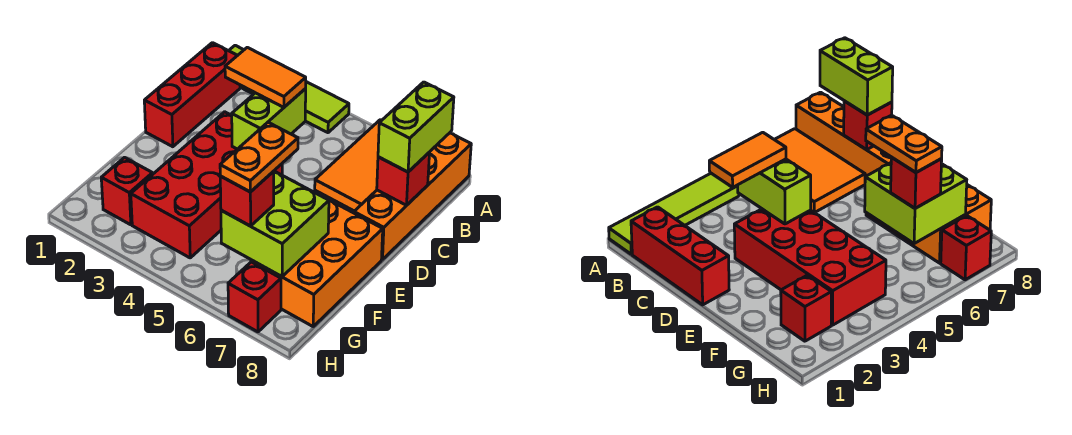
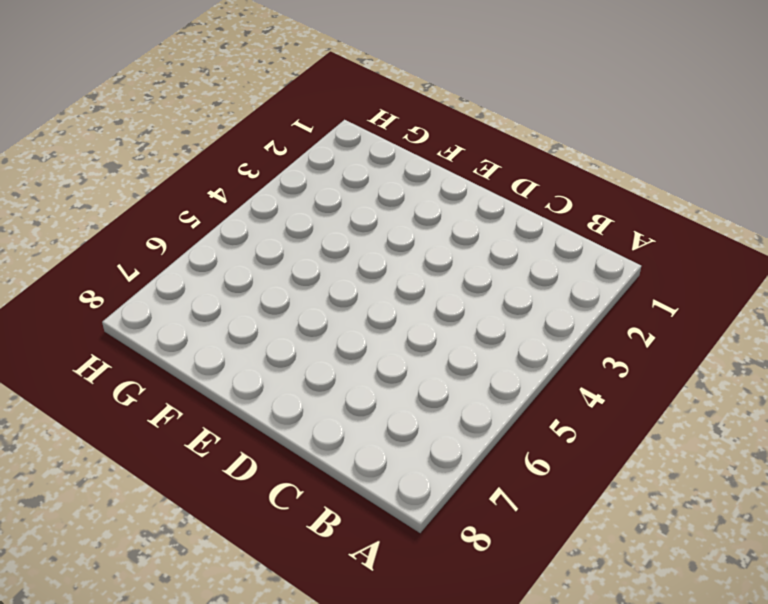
none -> lime 1x4 tile [229,45,349,133]
none -> orange 2x3 tile [315,120,382,211]
none -> orange 1x4 brick [354,133,471,260]

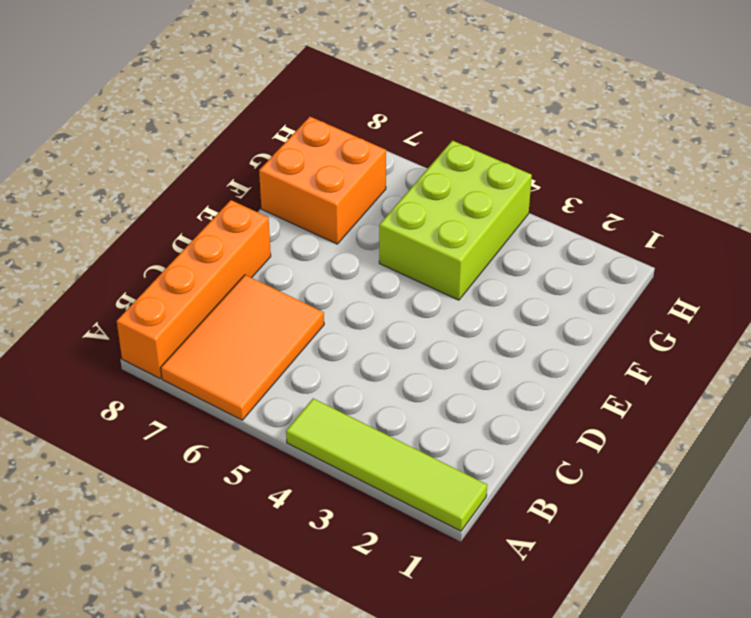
lime 2x3 brick [379,141,532,300] -> red 2x4 brick [131,112,282,258]
orange 2x2 brick [259,117,386,244] -> orange 2x3 brick [252,200,383,326]
none -> red 1x3 brick [144,43,240,147]
none -> red 1x1 brick [101,157,153,225]
none -> red 1x1 brick [228,262,281,332]

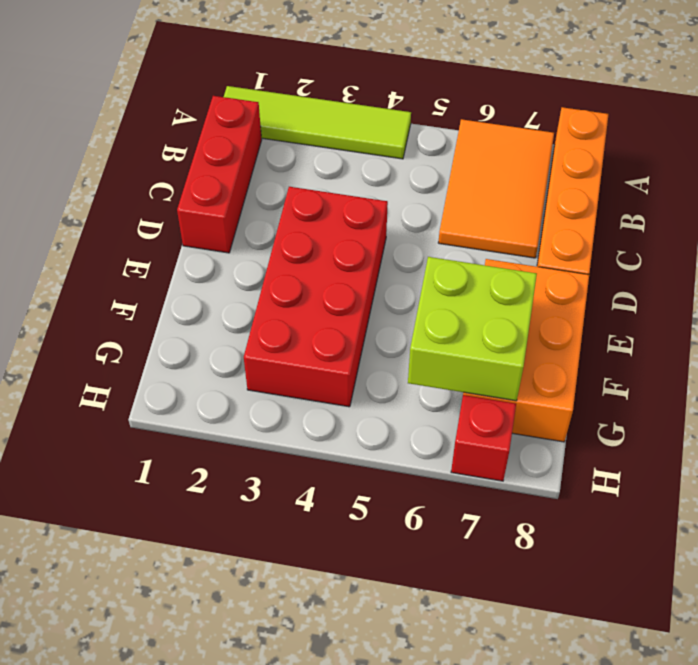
none -> red 1x1 brick [101,157,153,225]
none -> lime 1x2 brick [232,89,306,149]
none -> red 1x1 brick [377,152,430,205]

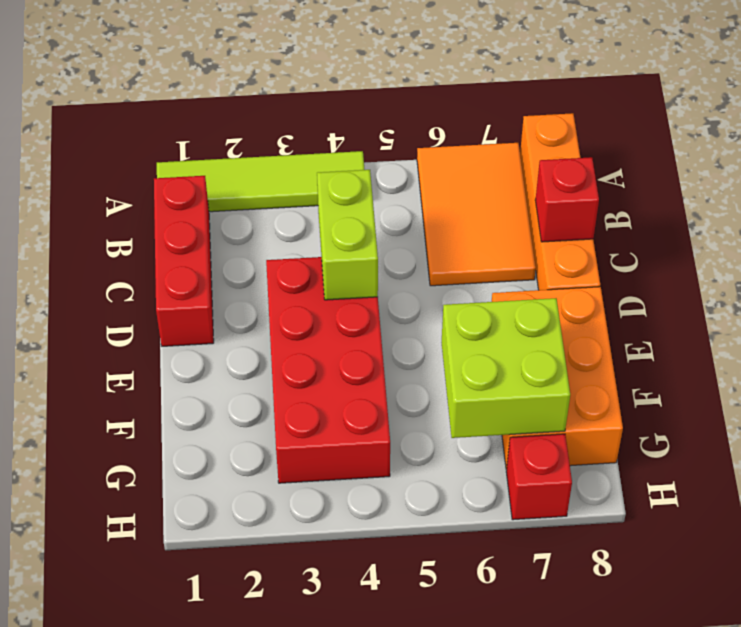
none -> red 1x1 brick [101,157,153,225]
none -> lime 1x2 brick [378,82,454,172]
none -> orange 1x2 tile [225,47,306,107]

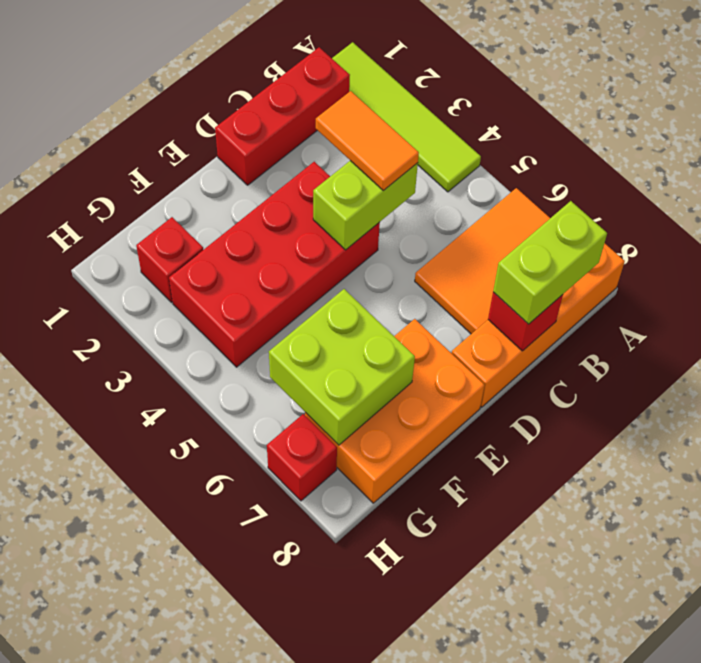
none -> red 1x1 brick [220,171,274,226]
none -> orange 1x2 plate [220,122,298,192]

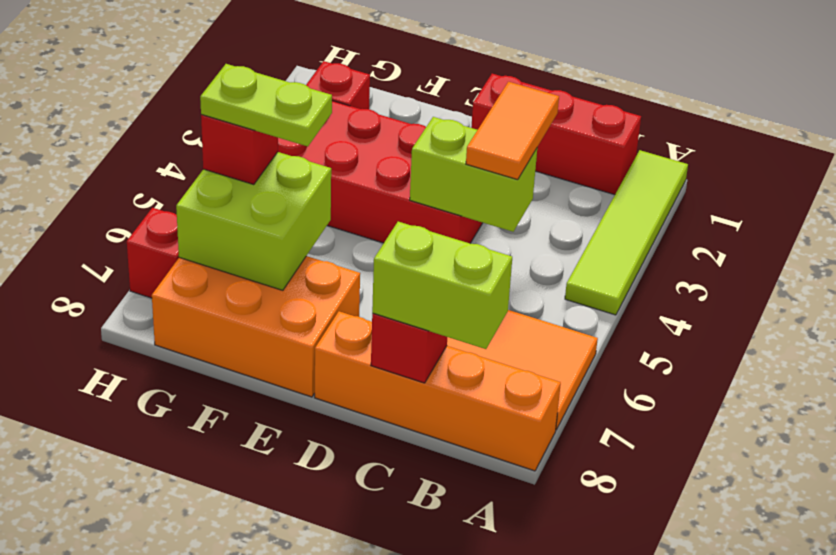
lime 1x2 plate [200,64,332,147] -> orange 1x2 plate [220,122,298,192]

